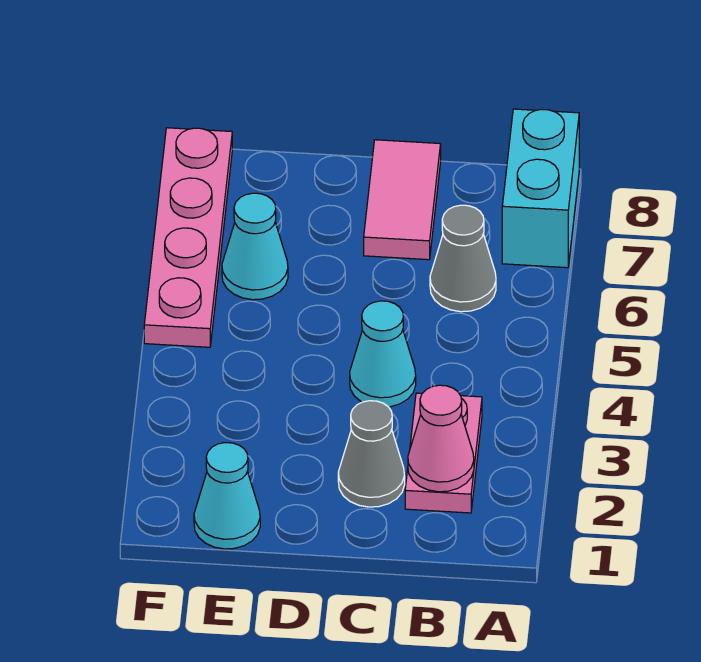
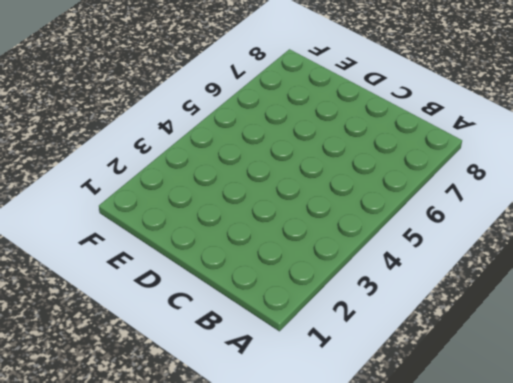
none -> cyan 1x2 brick [502,109,579,268]
none -> pink 1x2 plate [405,393,482,513]

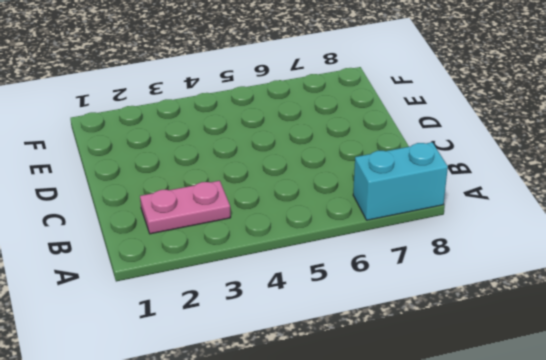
none -> grey 1x1 cone [430,205,496,312]
none -> grey 1x1 cone [338,401,405,507]

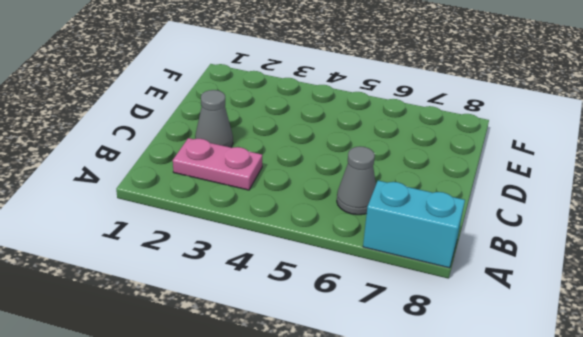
none -> cyan 1x1 cone [350,301,416,407]
none -> pink 1x2 tile [364,140,441,260]

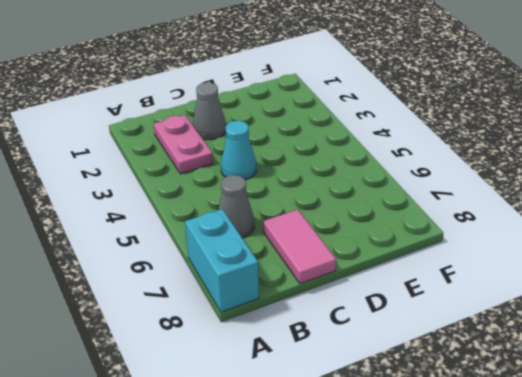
none -> cyan 1x1 cone [194,443,260,549]
none -> cyan 1x1 cone [222,193,288,300]

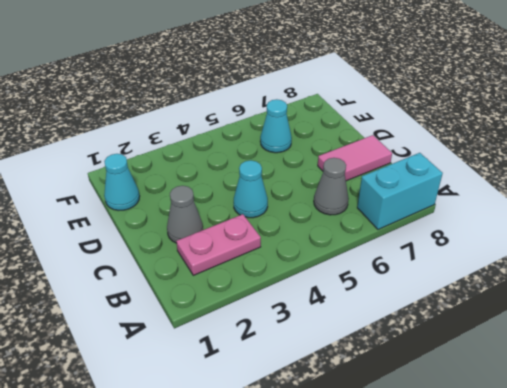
none -> pink 1x4 plate [144,128,232,347]
none -> pink 1x1 cone [408,385,474,492]

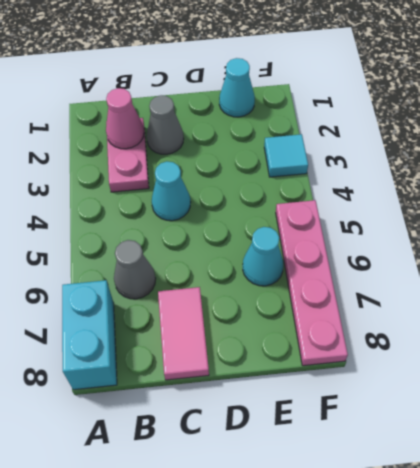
cyan 1x1 tile [264,134,308,177] -> none

